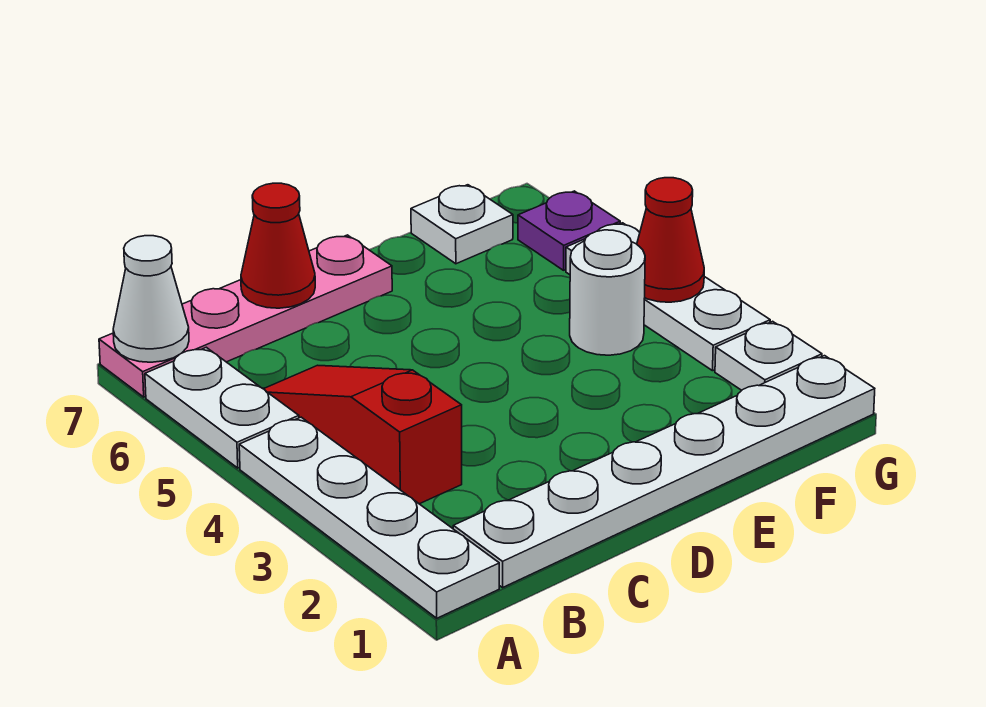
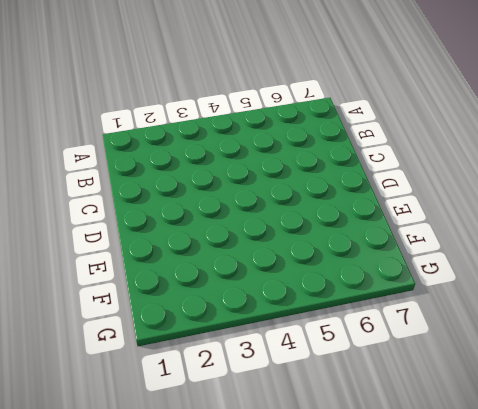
none -> white 1x4 plate [239,417,499,618]
none -> white 1x2 plate [145,347,299,468]
none -> pink 1x4 plate [99,235,392,397]

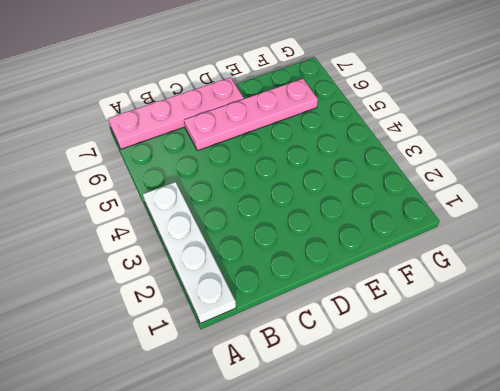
pink 1x4 plate [184,79,318,151] -> none
none -> white 1x2 plate [145,347,299,468]
none -> white 1x6 plate [453,356,875,588]
none -> red 1x3 slope [264,365,462,504]

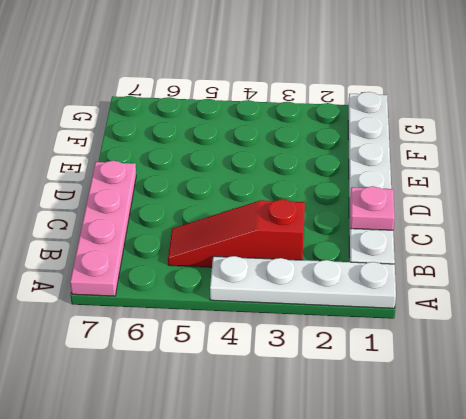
pink 1x1 plate [350,186,395,230] -> none
none -> white 1x2 plate [145,347,299,468]
none -> white 1x1 round brick [570,230,645,355]
none -> white 1x1 plate [411,185,513,264]

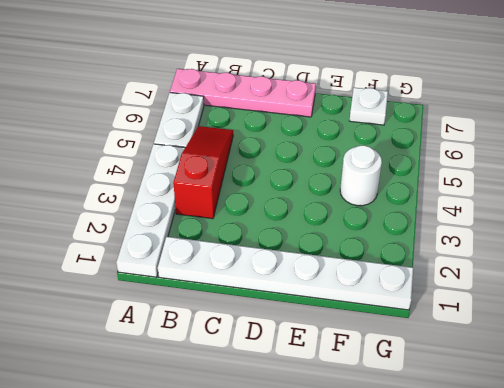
none -> white 1x1 plate [715,321,822,390]
none -> white 1x3 plate [566,223,770,371]
none -> purple 1x1 plate [518,191,620,270]

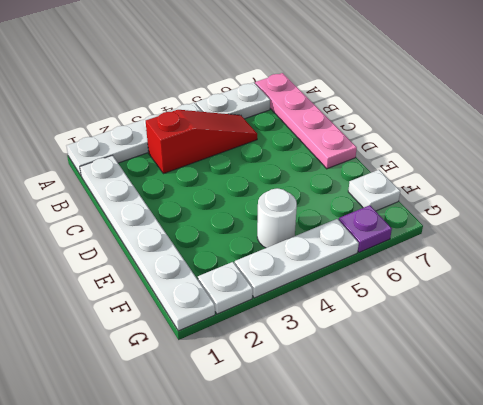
none -> white 1x1 cone [113,236,189,362]
none -> red 1x1 cone [241,183,315,308]
none -> red 1x1 cone [637,178,704,302]

